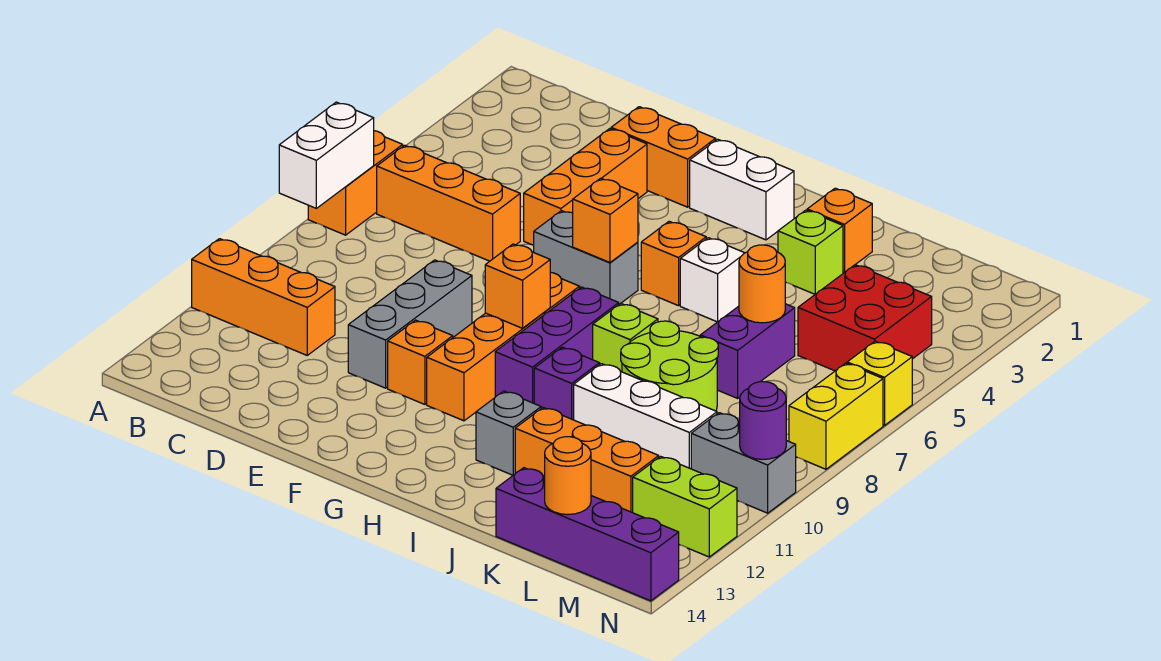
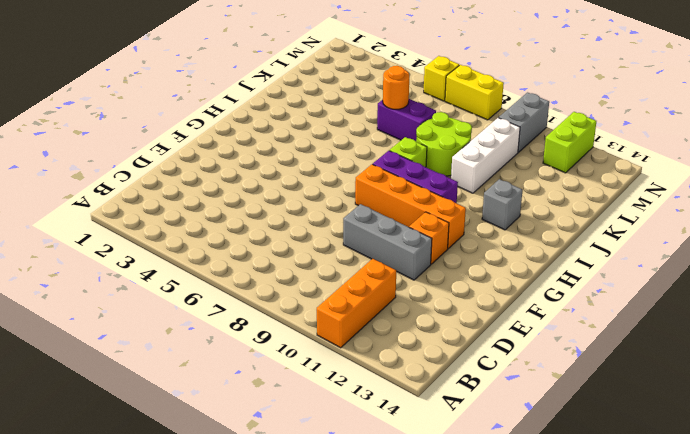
none -> orange 1x2 brick [308,131,403,235]
none -> orange 1x3 brick [377,145,520,261]
none -> orange 1x2 brick [611,107,716,207]
none -> orange 1x3 brick [524,129,647,245]

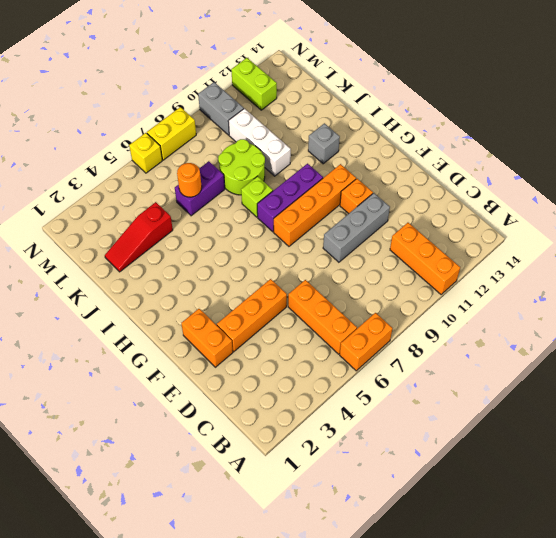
red 1x3 slope [105,202,173,272] -> none
none -> grey 1x2 brick [534,211,638,304]
none -> white 1x2 brick [690,139,794,240]
none -> orange 1x1 brick [641,221,706,306]
none -> white 1x1 brick [680,238,744,322]

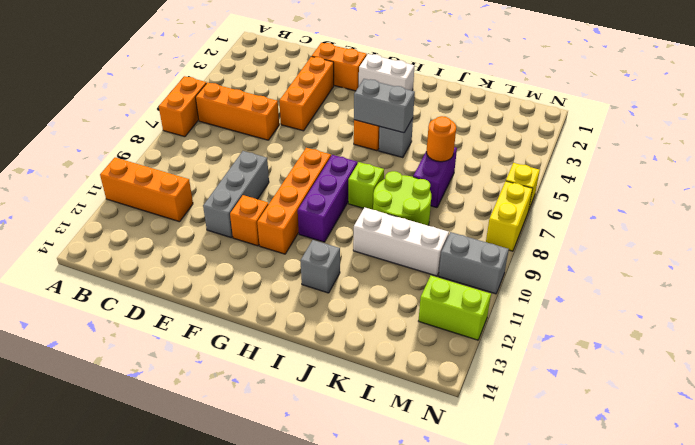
grey 1x2 brick [354,79,415,133] -> grey 1x2 brick moved to [534,211,638,304]
grey 1x1 brick [379,118,413,158] -> white 1x1 brick [680,238,744,322]
none -> purple 1x1 brick [534,347,600,420]
none -> orange 1x1 brick [807,188,872,273]
none -> lime 1x1 brick [778,210,843,294]
none -> orange 1x3 brick [515,408,659,513]

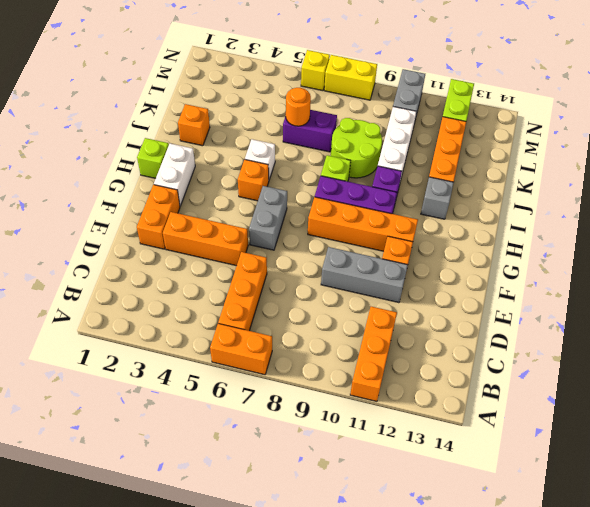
lime 1x1 brick [137,138,169,178] -> lime 1x1 brick moved to [778,210,843,294]
none -> purple 1x4 brick [496,468,679,601]
none -> red 2x2 brick [798,265,932,371]
none -> white 1x2 brick [279,102,374,208]
none -> orange 1x1 brick [573,178,638,262]

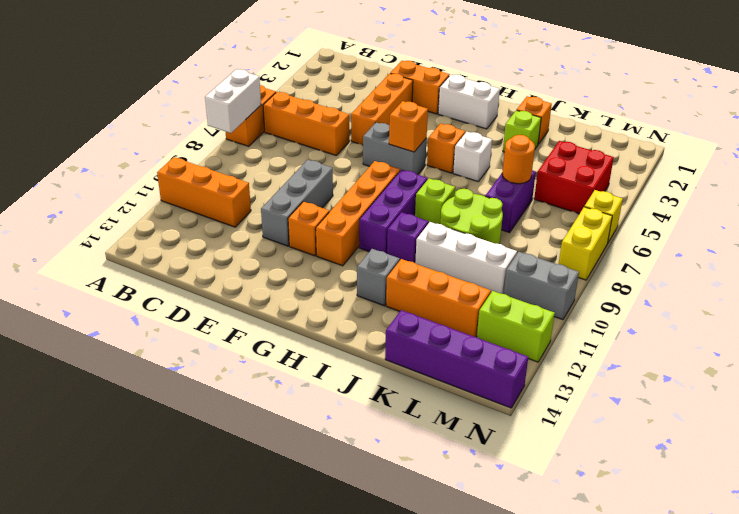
none -> orange 1x1 brick [485,244,550,328]
none -> orange 1x1 round brick [545,437,591,515]
none -> purple 1x1 round brick [740,382,786,459]

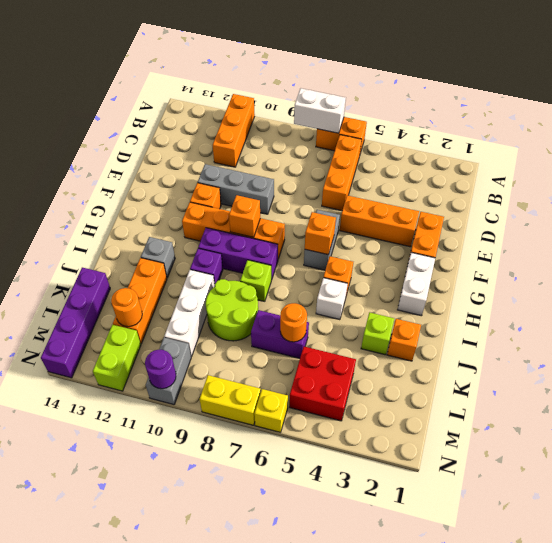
orange 1x1 round brick [111,288,142,327] -> orange 1x1 round brick moved to [545,437,591,515]

